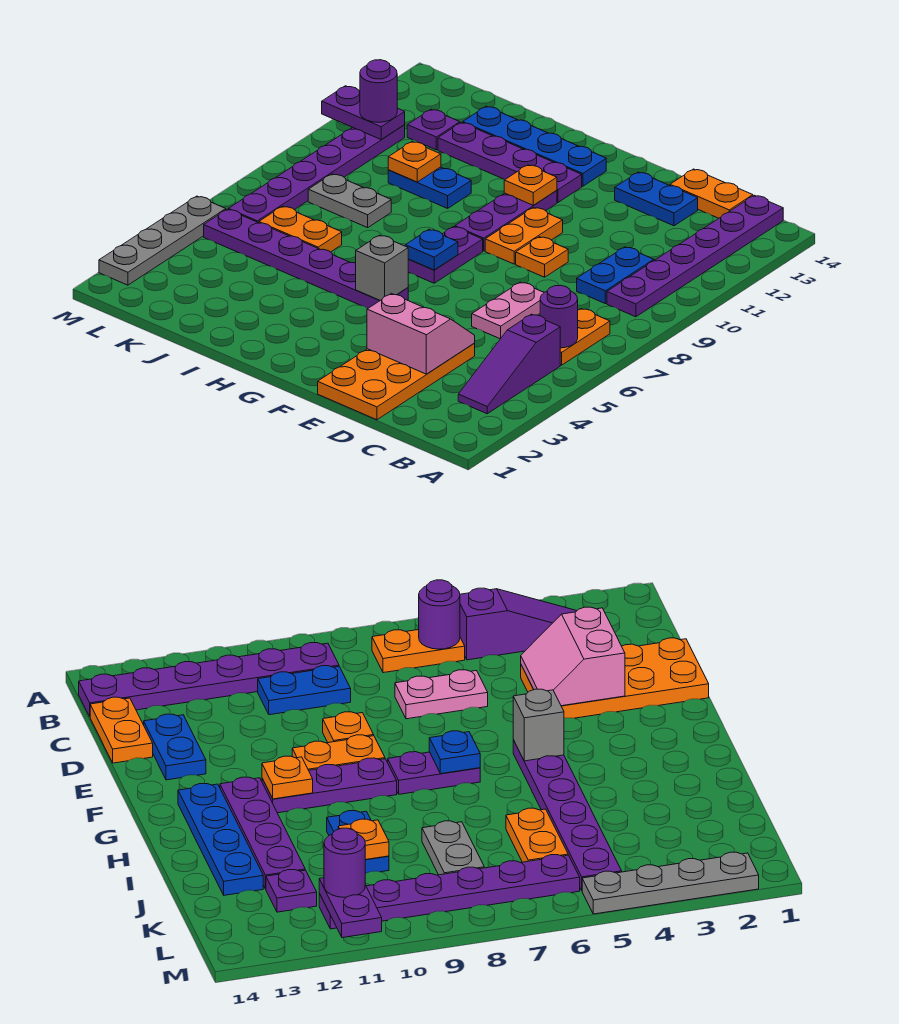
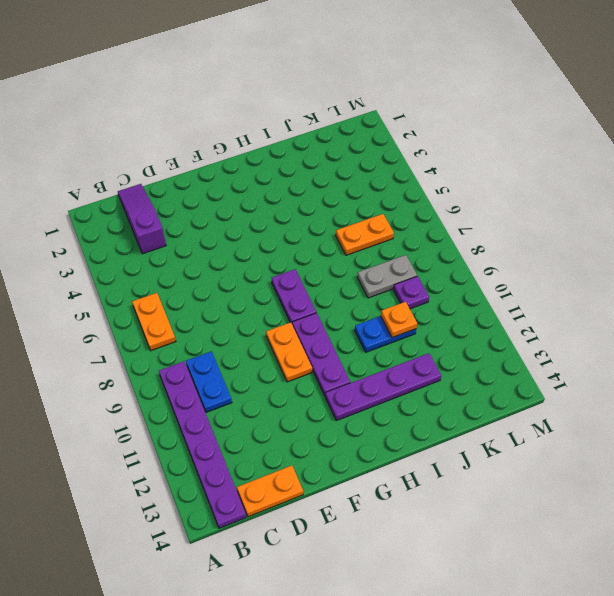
purple 1x3 slope [118,184,166,254] -> purple 1x3 slope moved to [458,314,560,414]
purple 1x1 plate [394,276,429,309] -> purple 1x1 plate moved to [407,109,460,150]
none -> orange 2x4 plate [318,343,475,420]
none -> pink 1x2 plate [472,282,544,339]
none -> blue 1x2 plate [615,172,698,226]

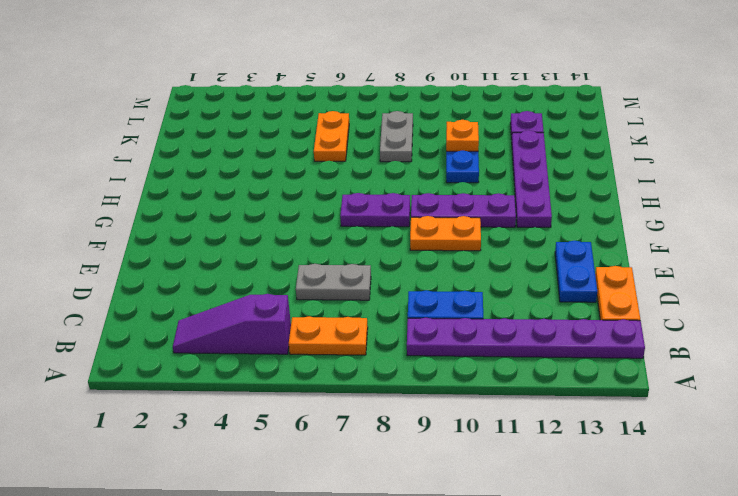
grey 1x2 plate [296,264,371,300] -> pink 1x2 plate [472,282,544,339]
none -> orange 2x4 plate [318,343,475,420]
none -> orange 1x1 plate [516,237,568,277]
none -> purple 1x6 plate [204,209,408,308]

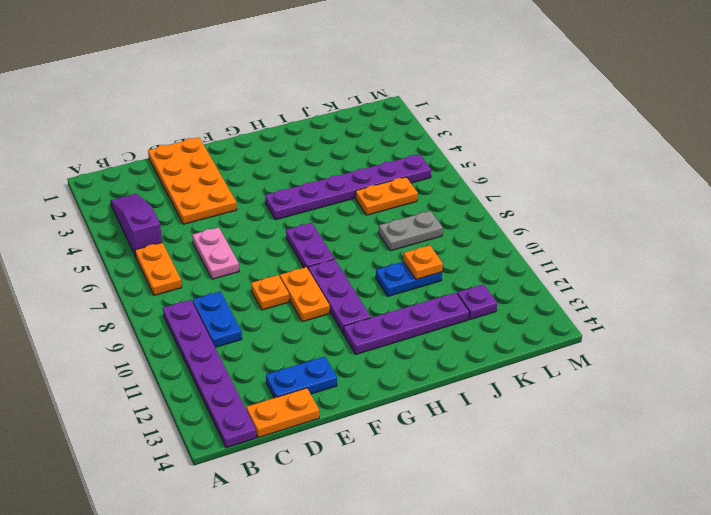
none -> blue 1x4 plate [463,106,606,186]
none -> purple 1x6 plate [228,125,405,223]
none -> grey 1x4 plate [99,196,226,285]

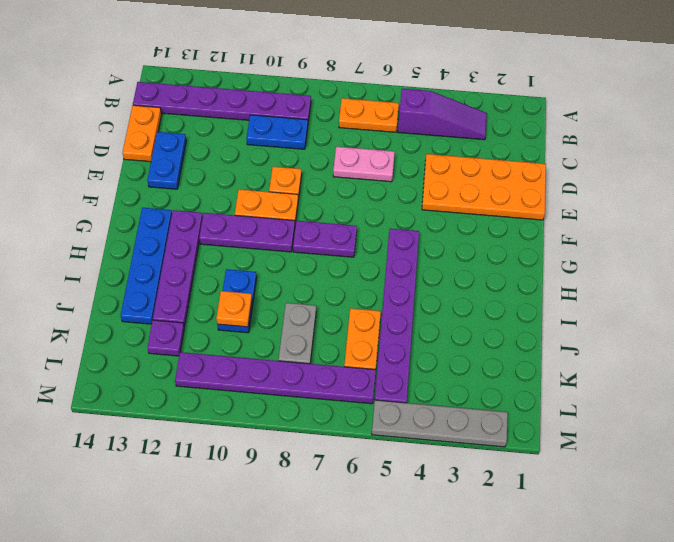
none -> purple 1x1 round brick [540,285,578,348]
none -> pink 2x2 slope [367,293,475,374]
none -> grey 1x1 brick [356,235,408,300]

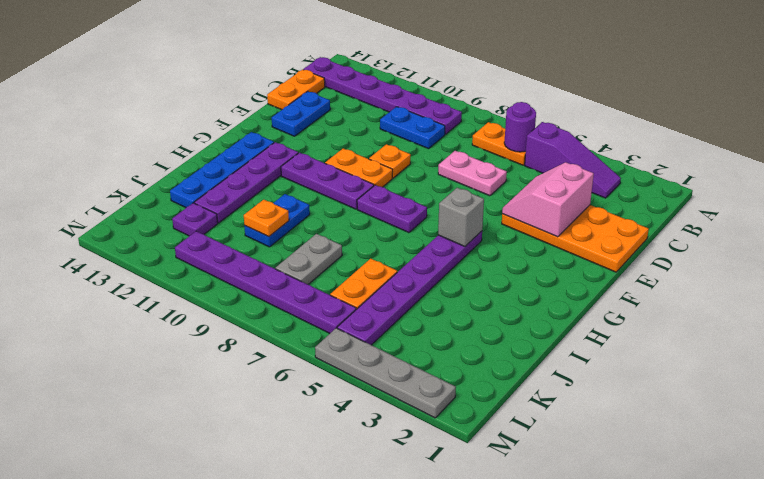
none -> blue 1x1 plate [405,230,458,270]
none -> orange 1x1 plate [504,165,557,205]
none -> purple 1x2 plate [322,86,405,140]

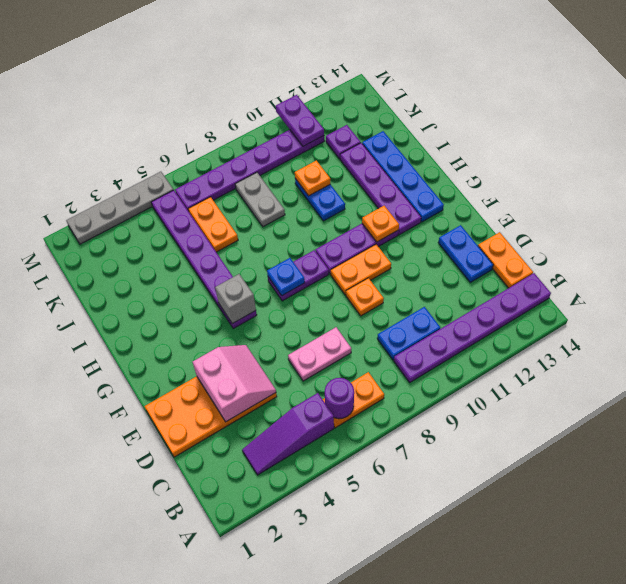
none -> purple 1x1 round brick [360,60,397,122]

